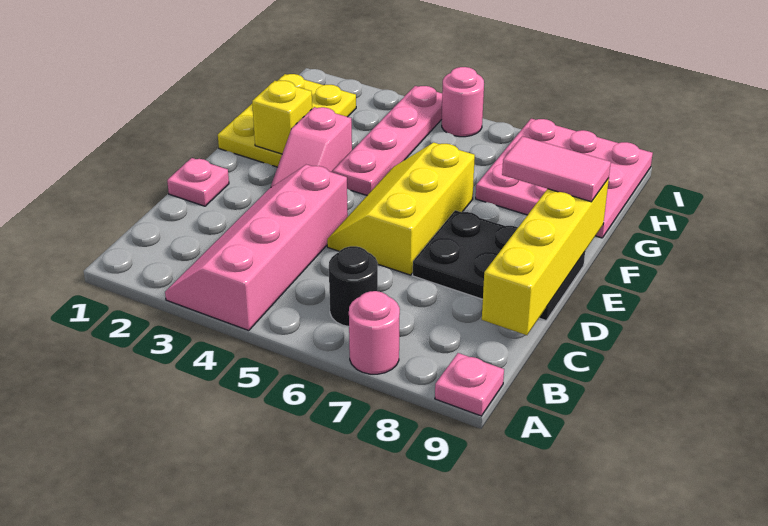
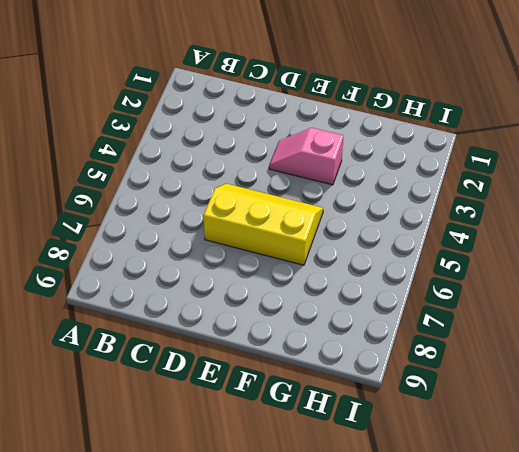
none -> pink 2x4 slope [165,165,348,331]
none -> pink 1x1 round brick [349,291,400,374]
none -> pink 1x1 plate [435,353,504,416]

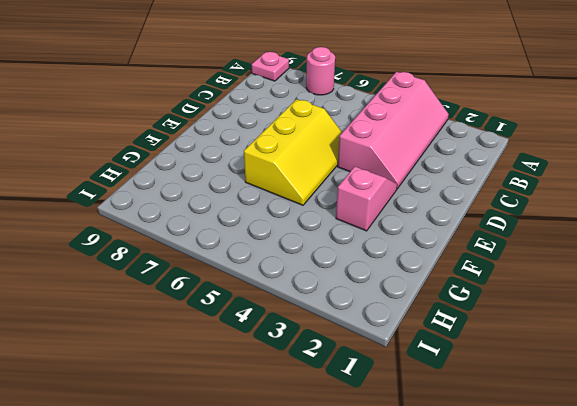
none -> black 1x1 round brick [329,246,378,327]
none -> pink 1x1 plate [167,158,229,206]
none -> black 2x3 plate [413,210,585,321]

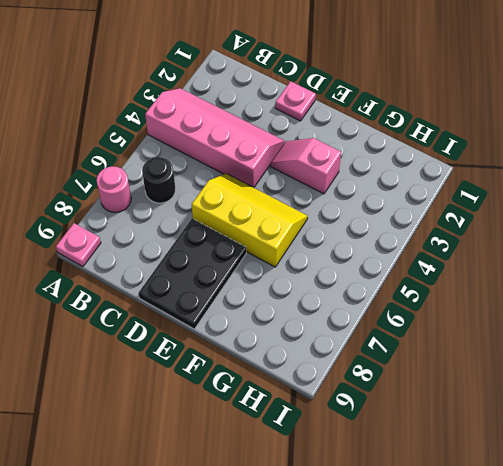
none -> yellow 2x3 plate [218,74,356,167]
none -> pink 1x4 plate [333,86,442,195]
none -> pink 3x3 plate [476,119,653,238]

